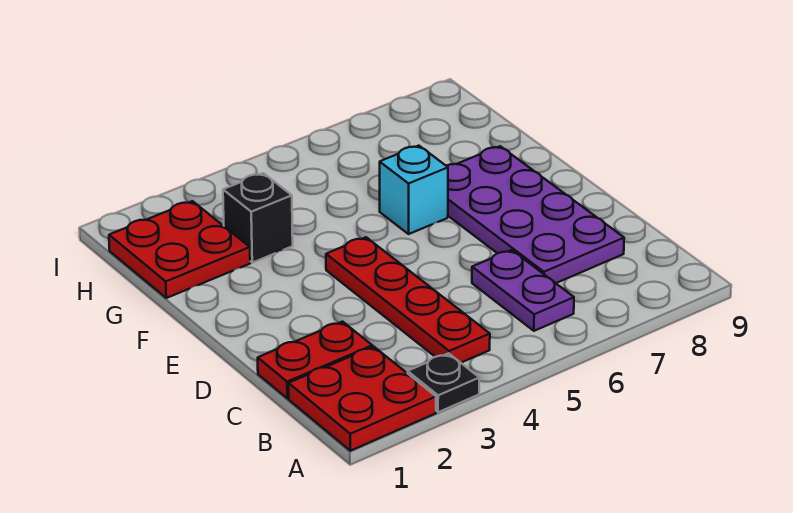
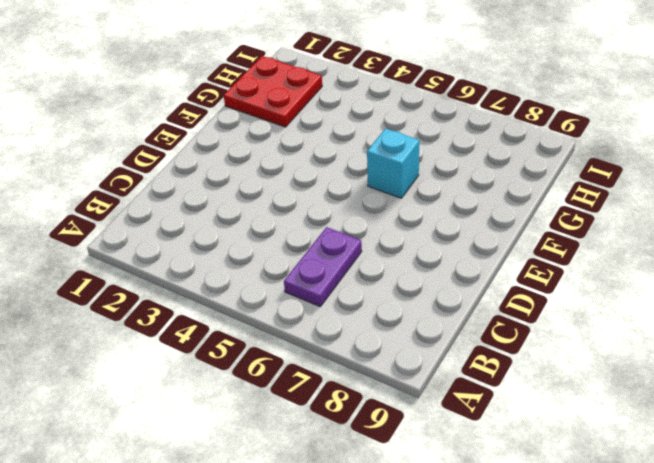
none -> red 2x2 plate [289,347,436,451]
none -> black 1x1 plate [408,353,479,412]

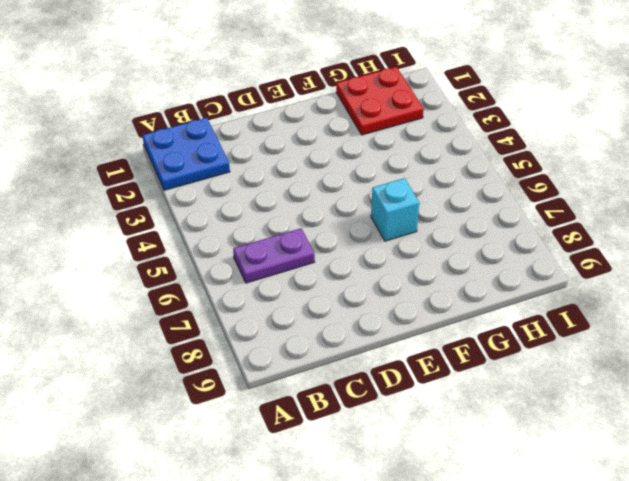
blue 2x2 plate [142,118,230,190] -> red 2x2 plate [289,347,436,451]
none -> black 1x1 plate [408,353,479,412]
none -> red 1x4 plate [326,237,490,363]

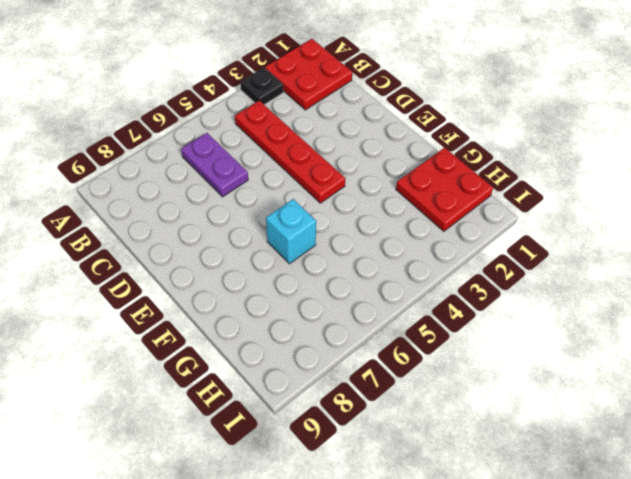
none -> red 1x2 plate [258,322,372,398]
none -> purple 2x4 plate [446,146,624,283]

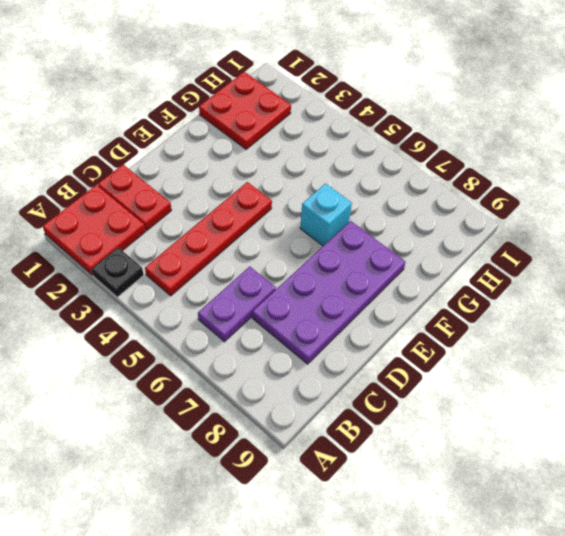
none -> black 1x1 brick [223,173,293,263]

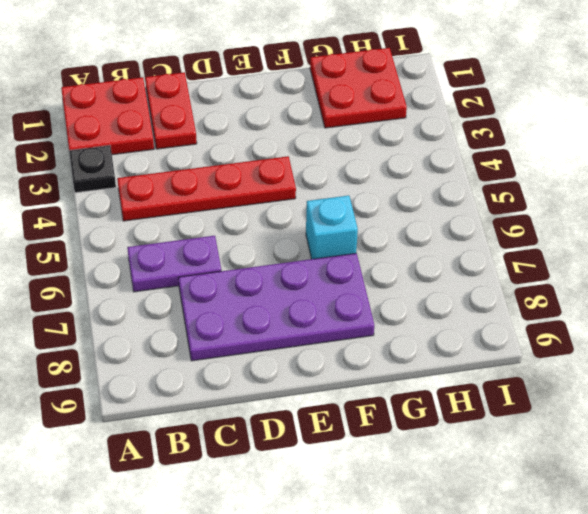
none -> black 1x1 brick [223,173,293,263]

